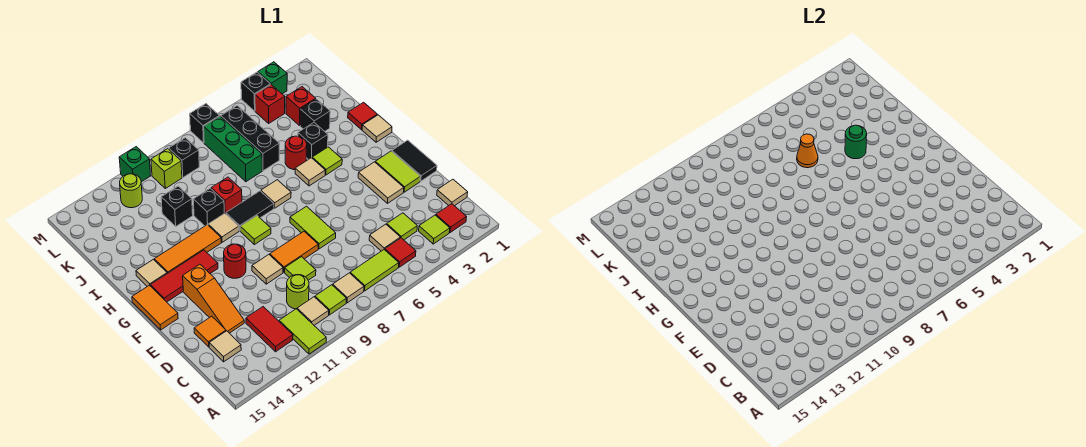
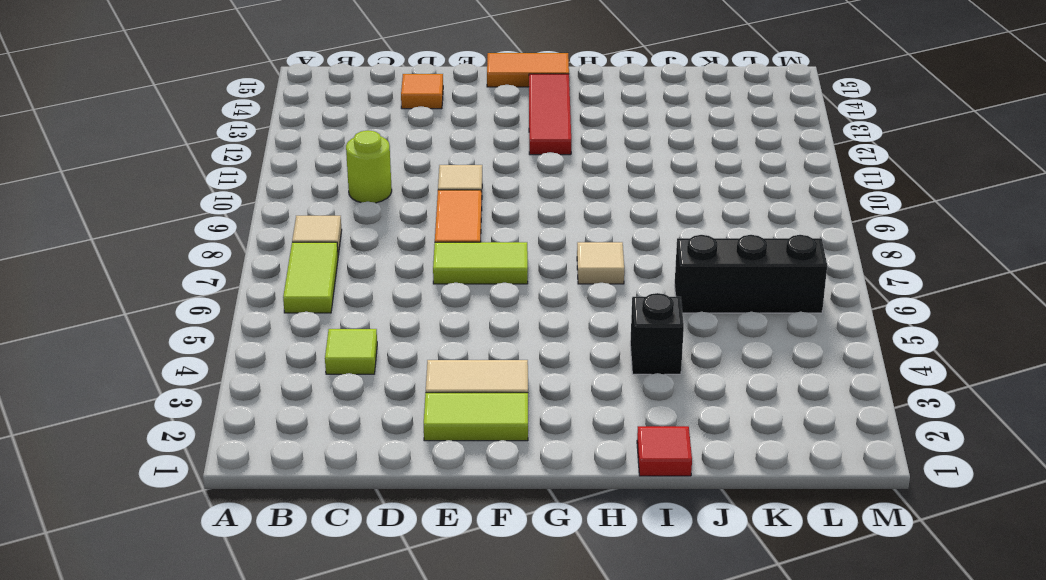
none -> lime 1x2 tile [279,309,326,354]
none -> red 1x1 tile [436,204,466,233]
none -> lime 1x1 tile [419,215,450,244]
none -> red 1x1 tile [385,238,416,267]

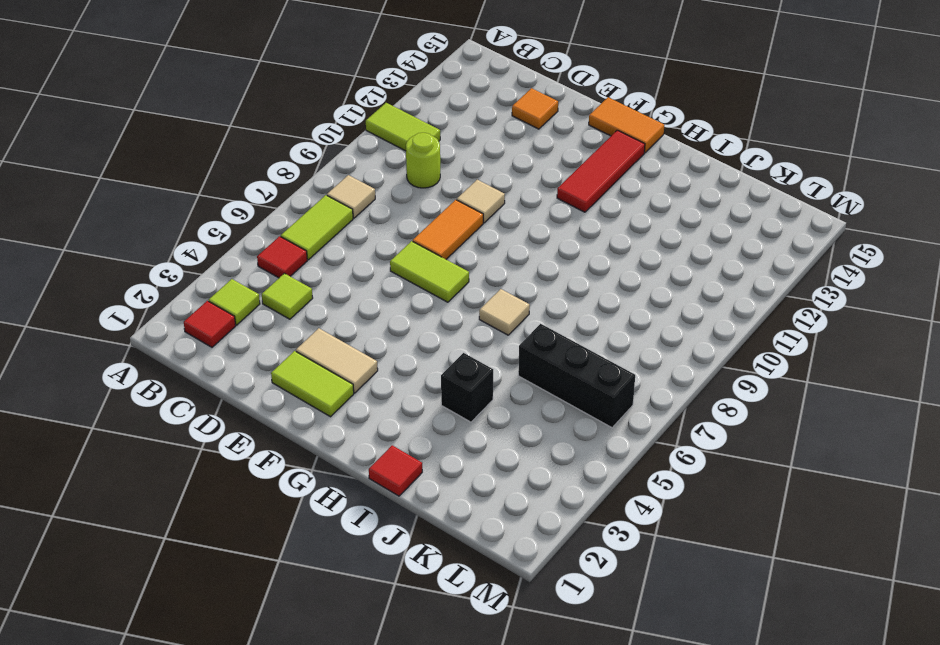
none -> lime 1x1 tile [315,285,346,315]
none -> tan 1x1 tile [297,297,329,325]
none -> red 1x2 tile [246,307,293,352]
none -> tan 1x1 tile [437,179,468,206]

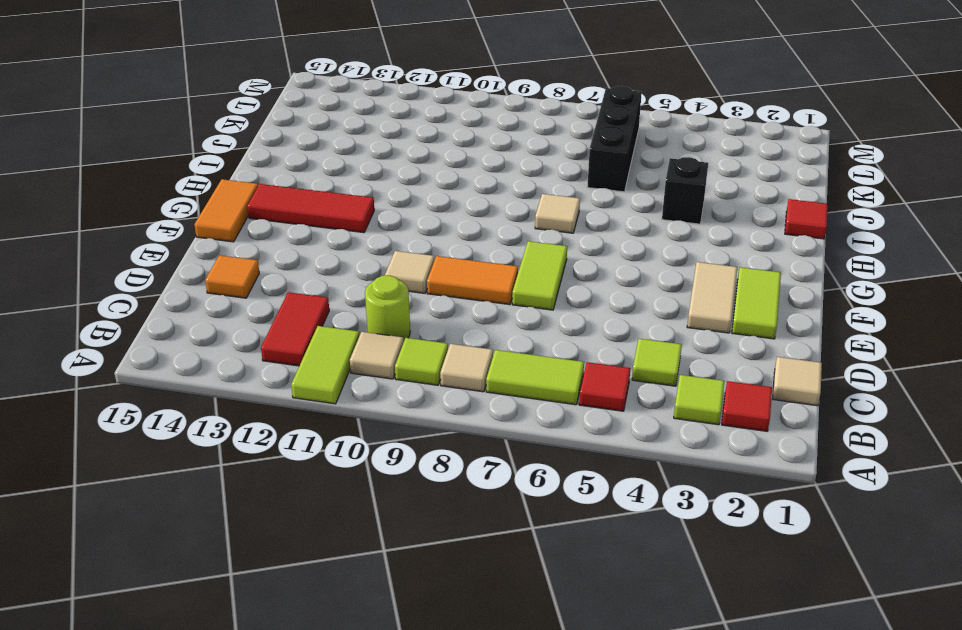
none -> tan 1x1 tile [369,224,400,251]
none -> tan 1x1 tile [209,331,241,362]
none -> lime 1x1 tile [285,257,316,280]
none -> orange 1x3 slope [183,264,244,333]

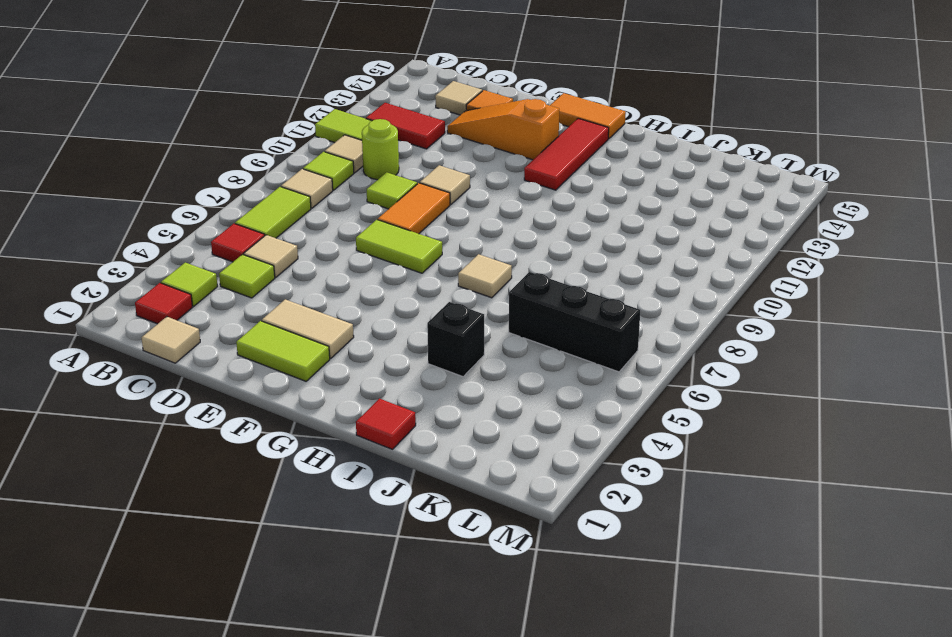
none -> black 1x2 tile [392,140,437,181]
none -> red 1x1 round brick [224,244,246,278]
none -> lime 1x1 tile [240,216,271,245]
none -> tan 1x1 tile [362,115,392,142]

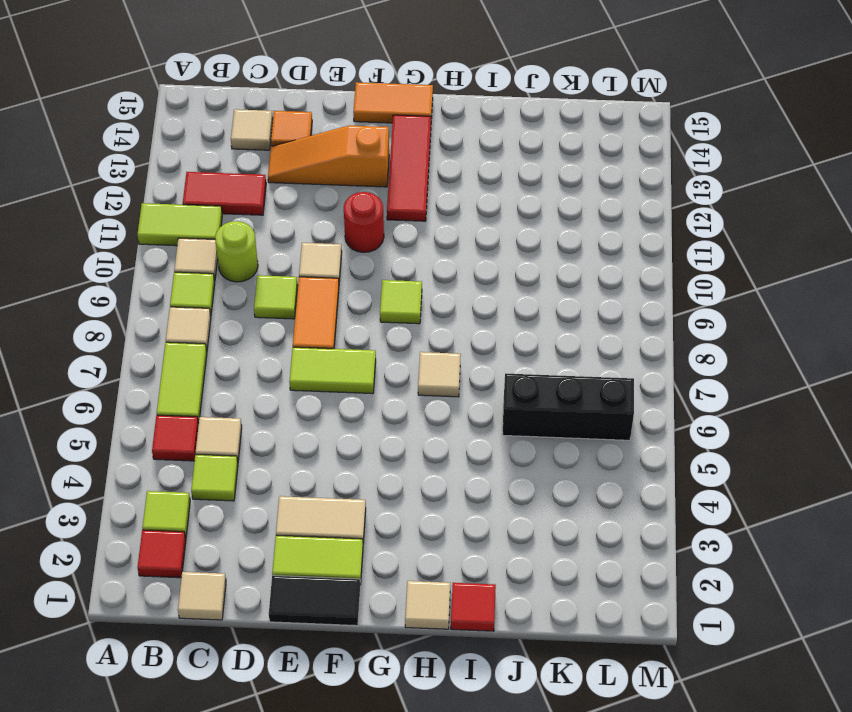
none -> lime 1x1 tile [312,147,342,175]
none -> tan 1x1 tile [295,158,325,186]
none -> black 1x2 tile [226,191,274,231]
none -> tan 1x1 tile [208,213,239,242]

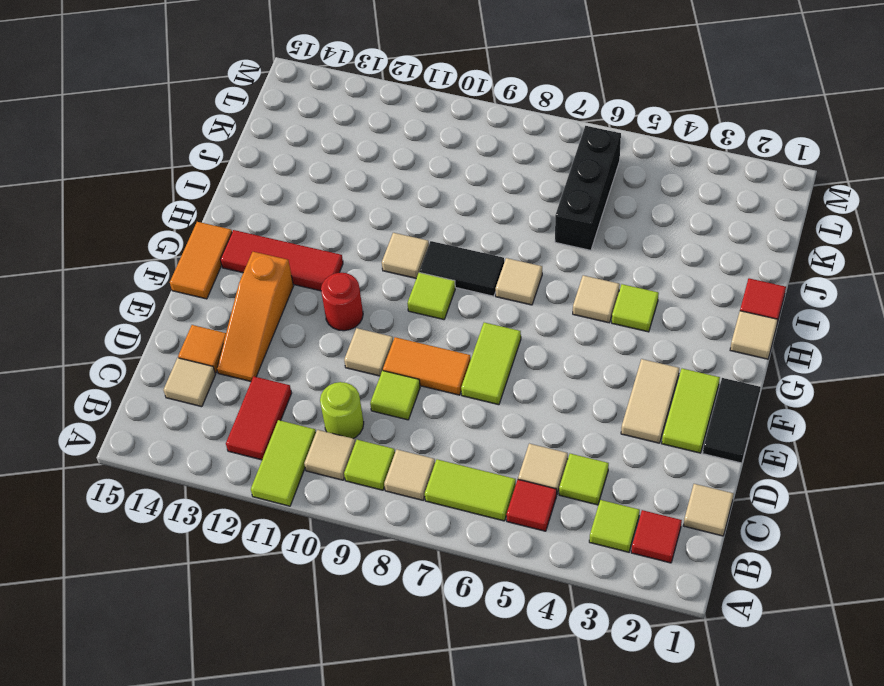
none -> orange 1x3 tile [154,225,221,273]
none -> tan 1x1 tile [136,259,167,286]
none -> black 1x1 brick [298,123,328,159]
none -> red 1x1 round brick [285,136,307,170]

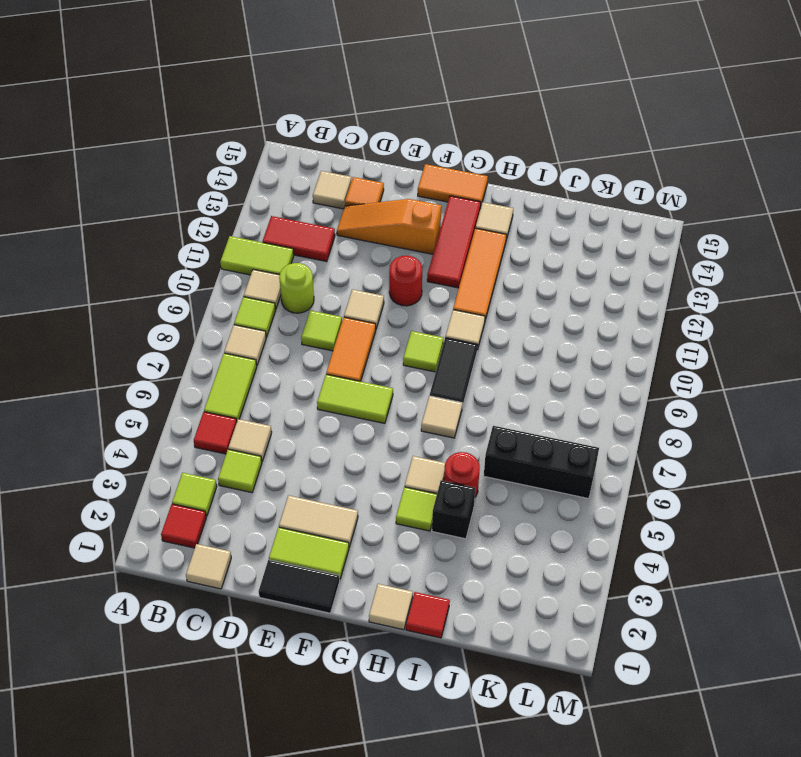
none -> red 1x1 brick [211,177,242,214]
none -> black 1x1 brick [193,188,224,226]
none -> black 1x1 brick [300,99,330,131]
none -> green 1x3 brick [204,116,262,182]

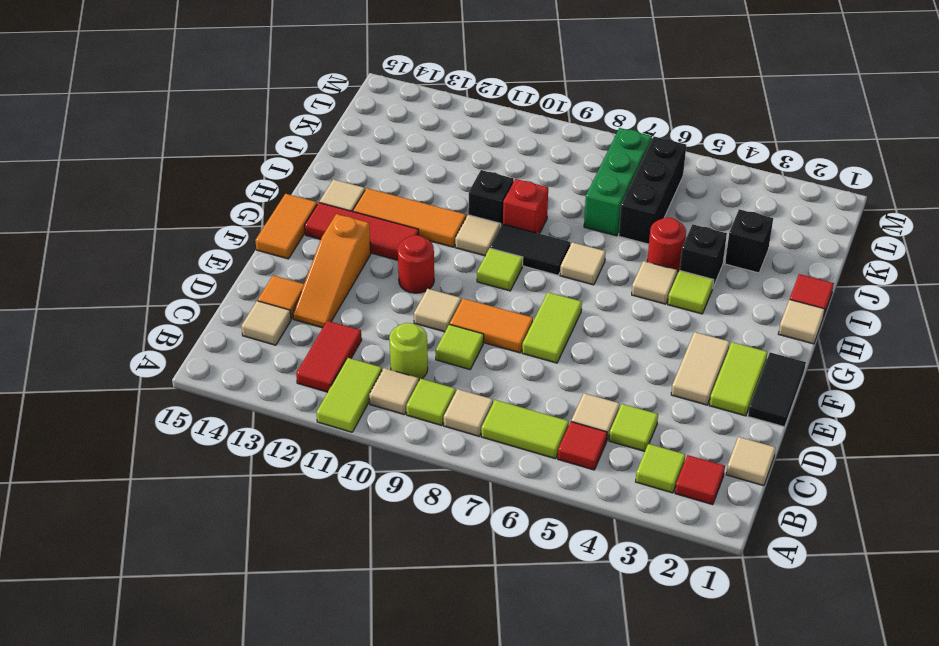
none -> black 1x1 brick [161,186,193,226]
none -> red 1x1 brick [286,87,316,126]
none -> red 1x1 brick [255,85,285,123]
none -> black 1x1 brick [169,138,199,177]

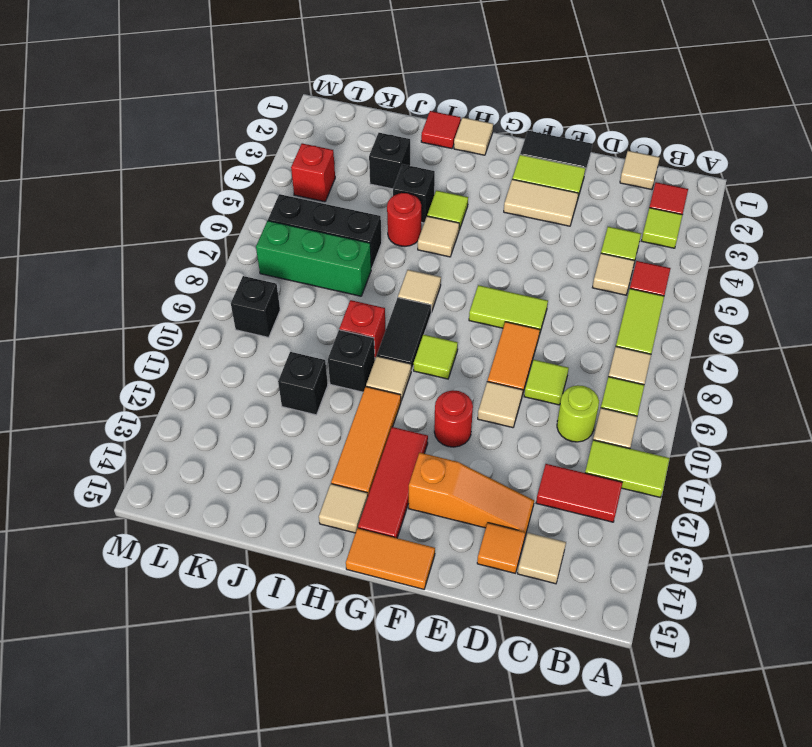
none -> red 1x1 brick [286,87,316,126]
none -> lime 1x1 brick [151,149,182,188]
none -> lime 1x1 round brick [120,174,142,208]
none -> green 1x1 brick [258,62,287,94]

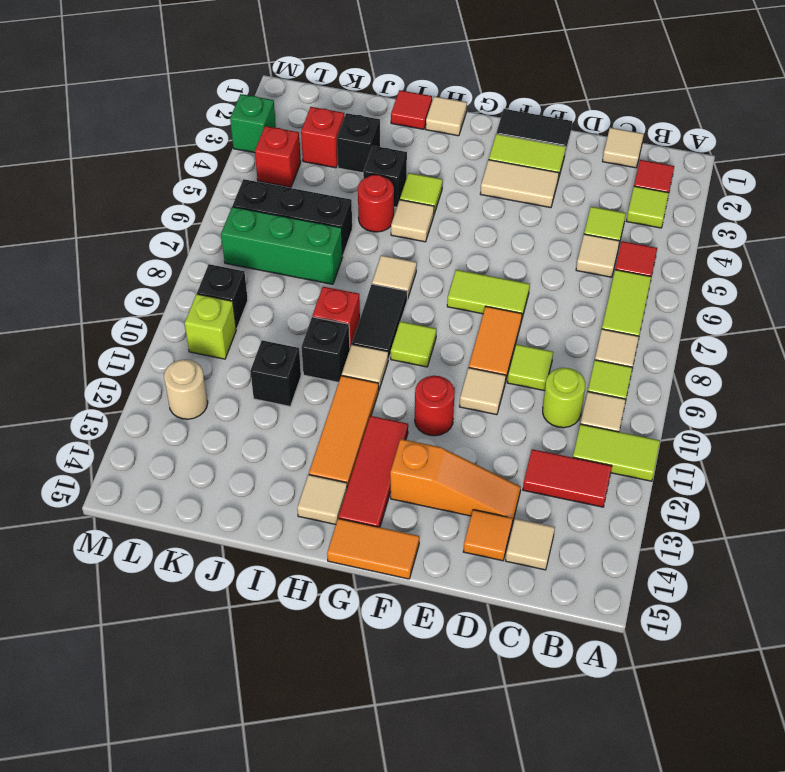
tan 1x1 round brick [164,359,208,419] -> lime 1x1 round brick [120,174,142,208]
none -> black 1x1 brick [241,72,270,111]
none -> black 1x1 brick [190,104,219,143]
none -> green 1x1 brick [119,147,151,182]
none -> green 1x1 round brick [845,125,867,159]

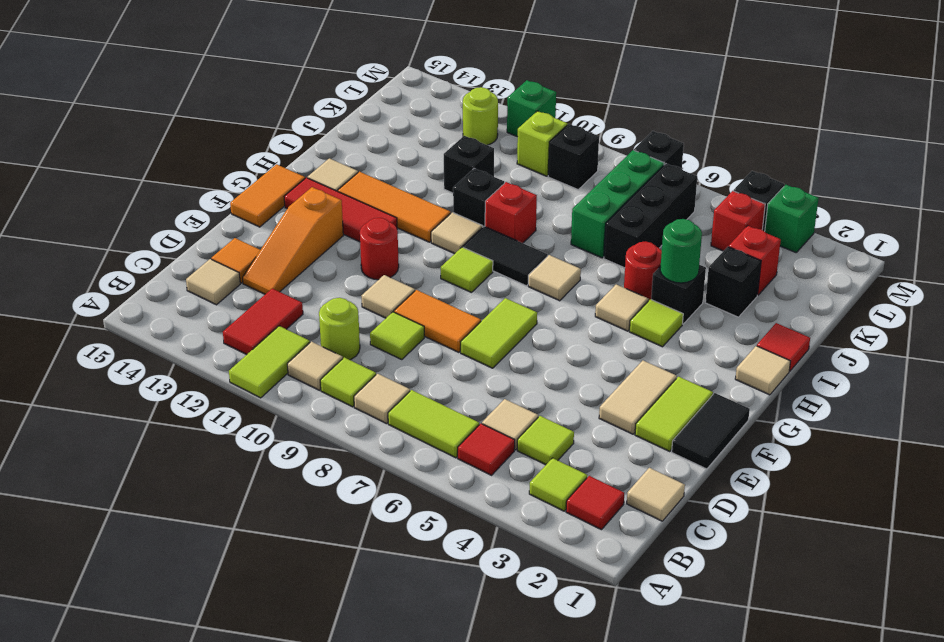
none -> orange 1x1 cone [797,134,818,168]

